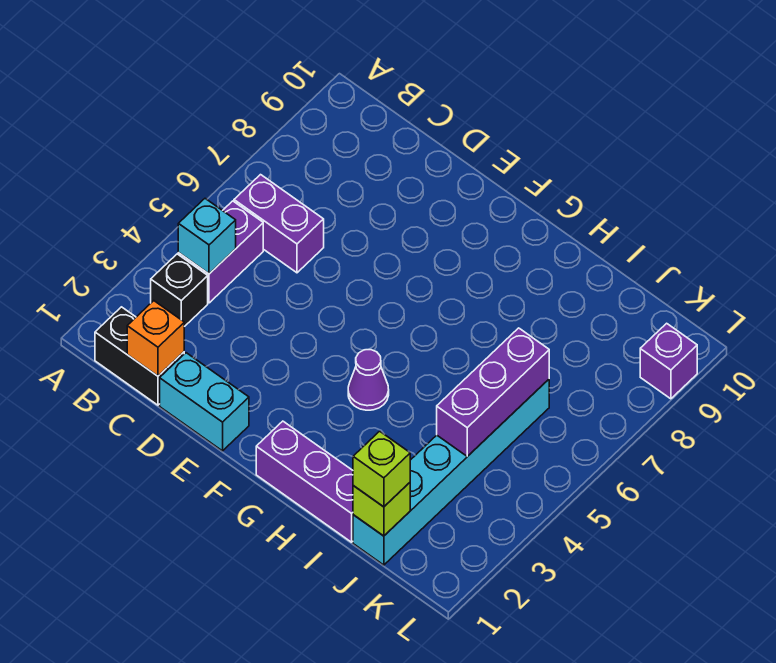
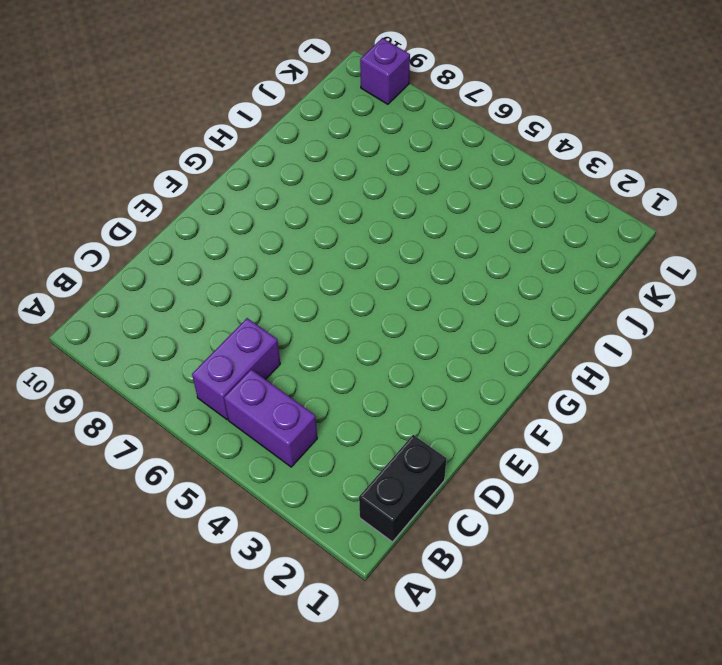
none -> black 1x1 brick [151,254,208,327]
none -> cyan 1x2 brick [160,353,249,451]
none -> purple 1x3 brick [256,421,353,542]

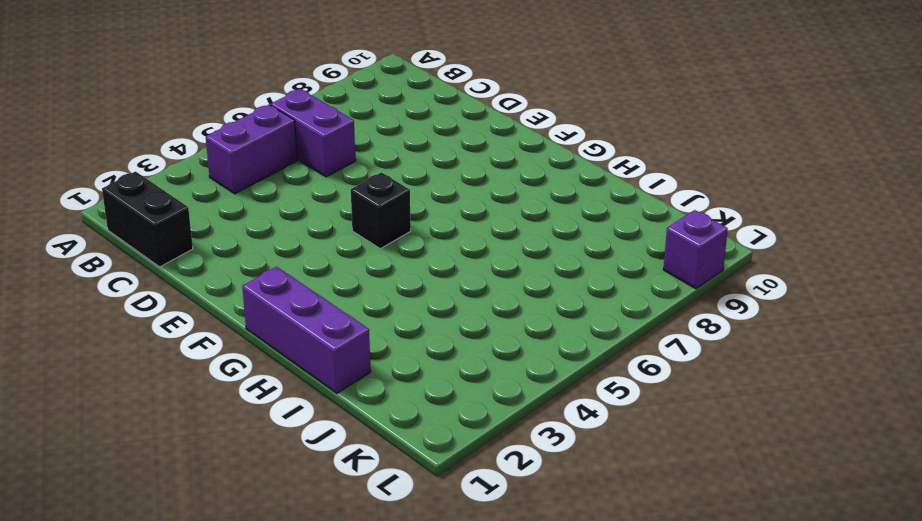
black 1x1 brick [351,172,411,249] -> black 1x1 brick moved to [151,254,208,327]
none -> cyan 1x2 brick [160,353,249,451]
none -> purple 1x1 cone [348,350,389,410]
none -> cyan 1x6 brick [353,379,549,565]

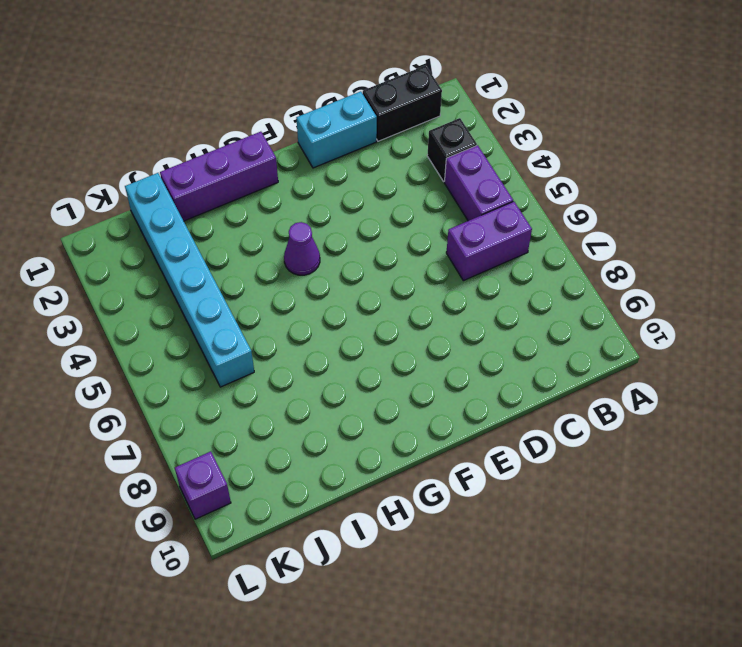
none -> cyan 1x1 brick [178,199,236,274]
none -> orange 1x1 brick [127,301,184,376]
none -> lime 1x1 brick [353,483,410,536]

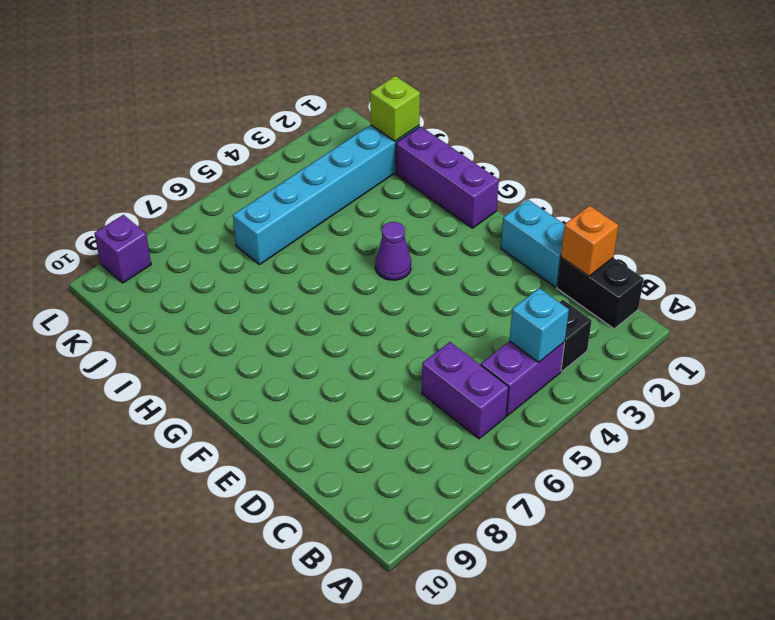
none -> purple 1x3 brick [437,328,549,456]
none -> lime 1x1 brick [353,431,410,507]

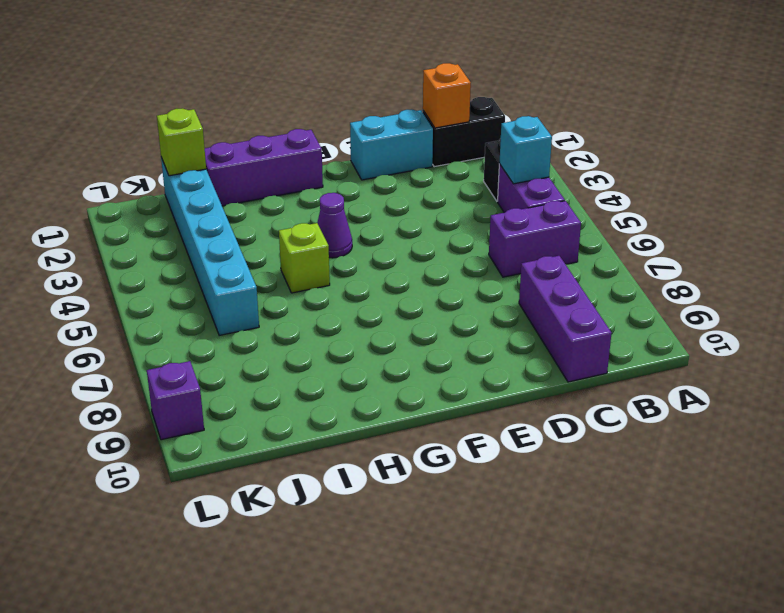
purple 1x3 brick [519,256,612,382] -> purple 1x3 brick moved to [437,328,549,456]
lime 1x1 brick [279,223,330,293] -> lime 1x1 brick moved to [353,431,410,507]

